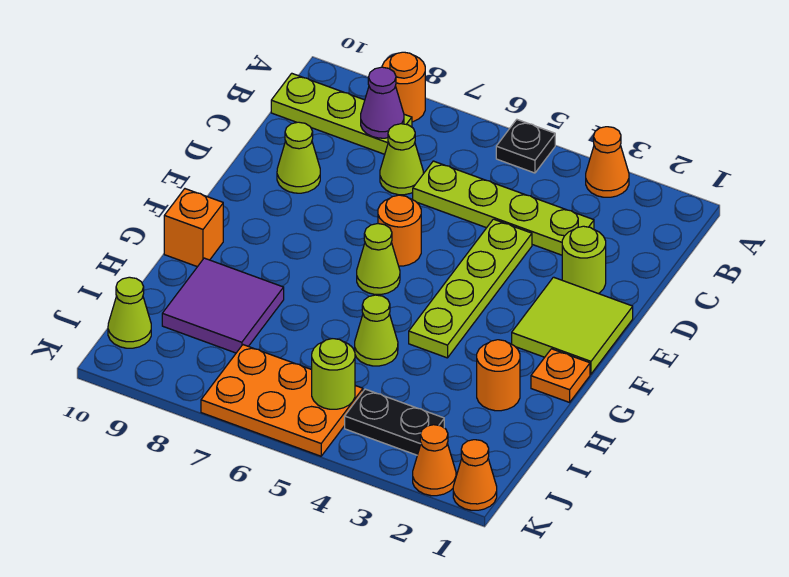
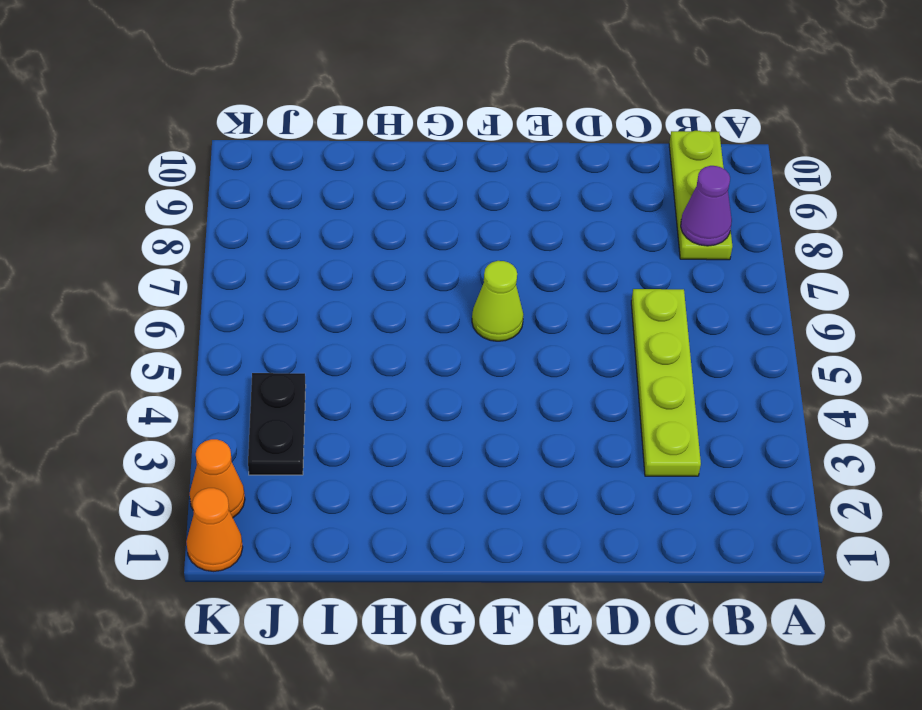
none -> orange 1x1 cone [586,127,629,197]
none -> black 1x1 plate [496,120,555,173]
none -> orange 1x1 round brick [382,52,425,122]

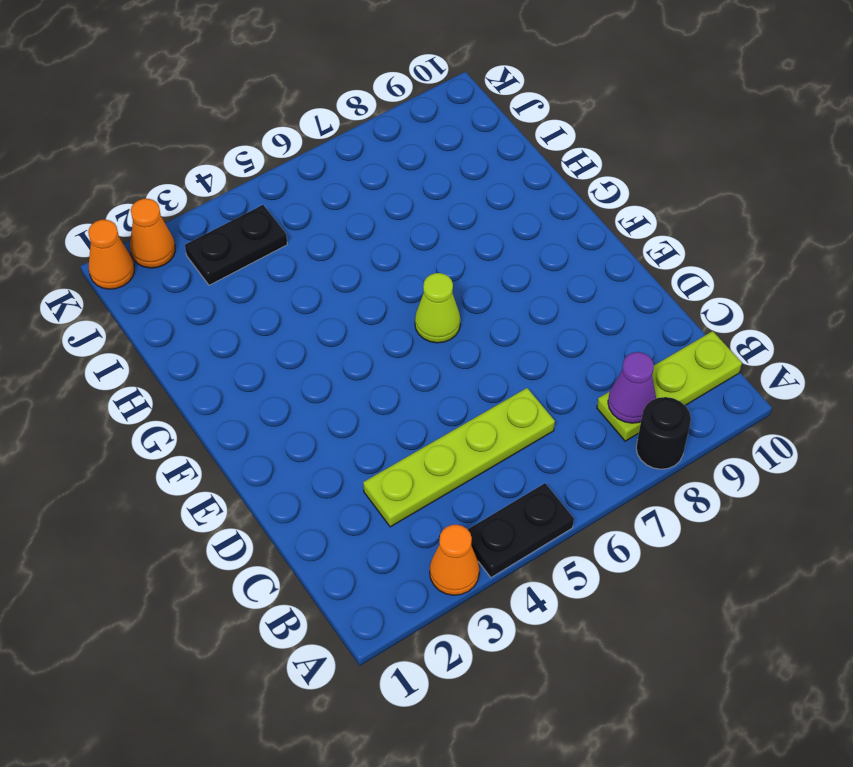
black 1x2 plate [468,483,574,577] -> black 1x1 plate [496,120,555,173]
black 1x1 round brick [636,397,691,469] -> orange 1x1 round brick [382,52,425,122]
none -> lime 1x1 cone [380,124,423,195]
none -> lime 1x1 round brick [562,226,606,294]
none -> lime 1x4 plate [409,219,532,358]

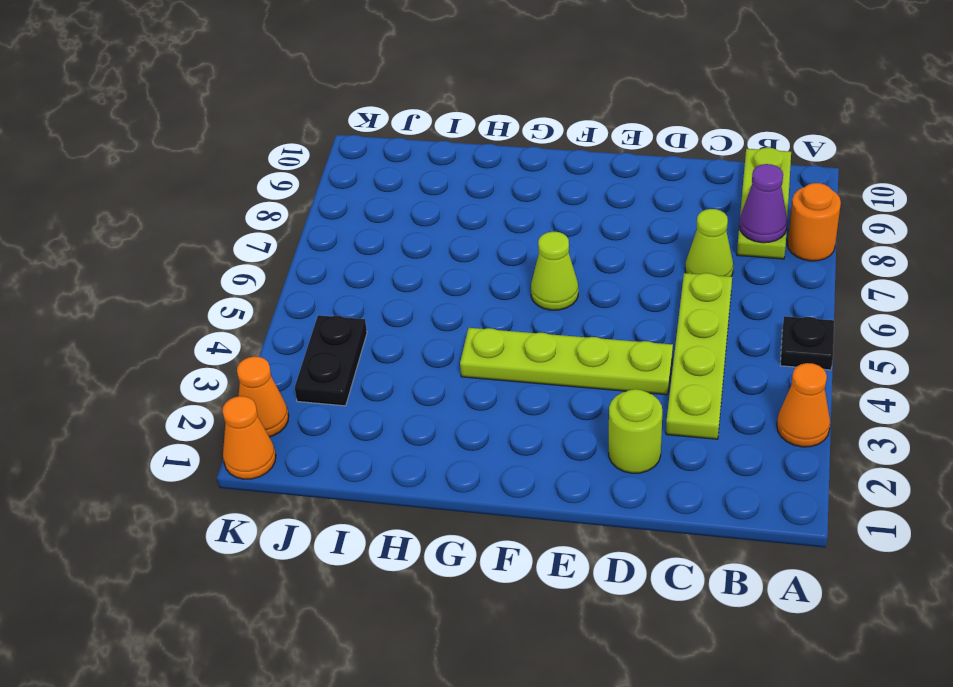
none -> lime 1x1 cone [277,122,320,193]
none -> lime 2x2 tile [512,277,633,374]
none -> orange 1x1 round brick [378,195,421,266]

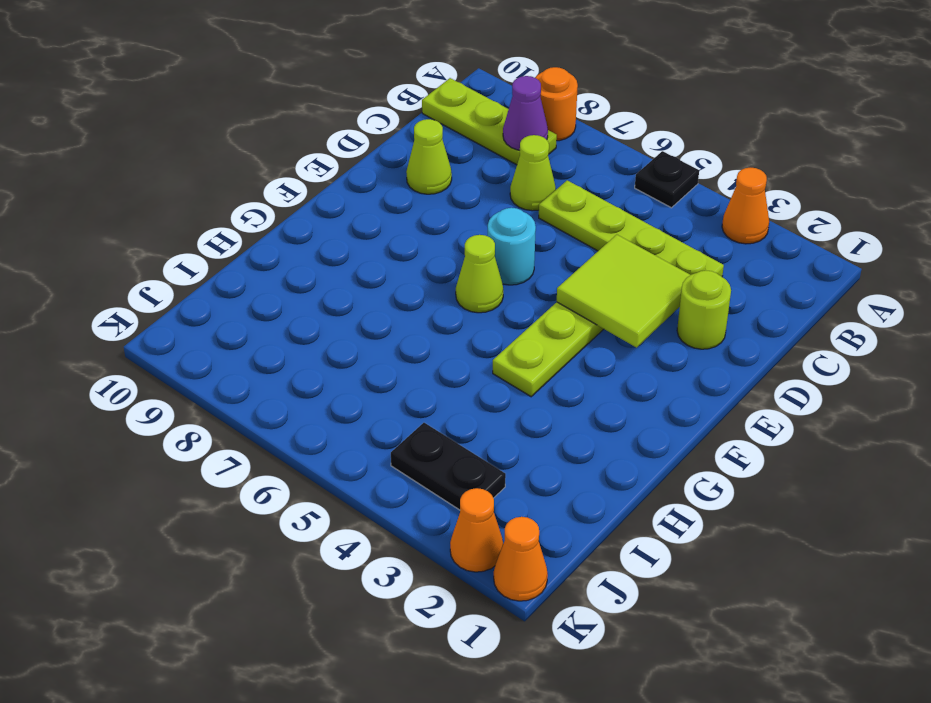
lime 2x2 tile [557,235,690,348] -> lime 2x2 tile moved to [512,277,633,374]
cyan 1x1 round brick [488,208,536,285] -> orange 1x1 round brick [378,195,421,266]
none -> orange 1x1 plate [531,349,590,402]
none -> orange 1x1 brick [164,189,223,267]
none -> orange 1x1 round brick [477,340,520,411]

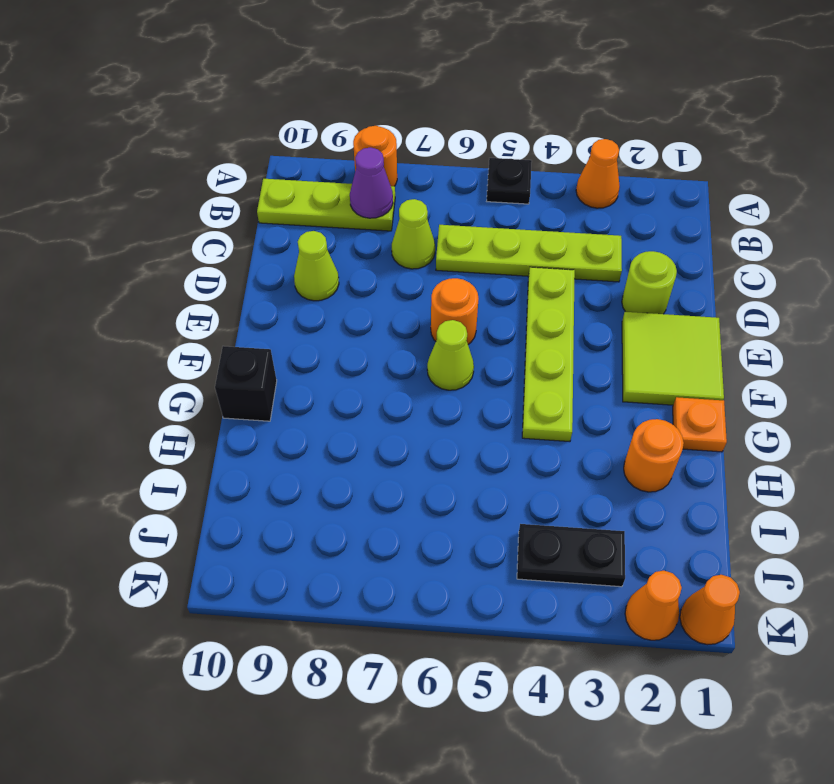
black 1x1 brick [215,346,277,421] -> orange 1x1 brick [164,189,223,267]
none -> lime 1x1 cone [355,295,398,366]
none -> purple 2x2 tile [162,258,284,353]
none -> orange 2x3 plate [201,345,363,456]

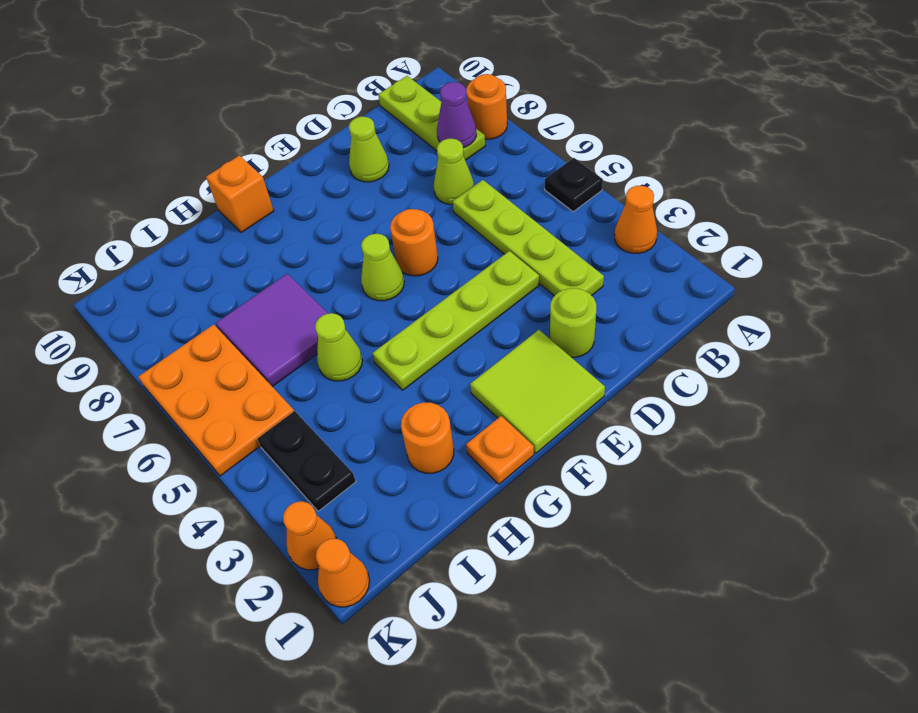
purple 2x2 tile [216,274,328,387] -> purple 2x2 tile moved to [162,258,284,353]
none -> lime 1x1 cone [108,277,151,348]
none -> lime 1x1 round brick [312,339,355,409]

